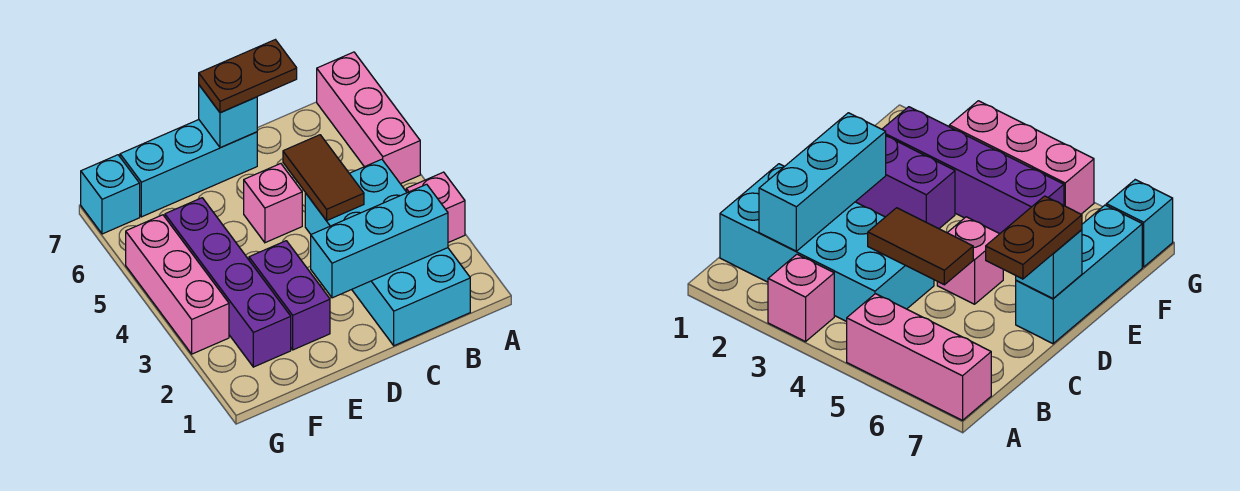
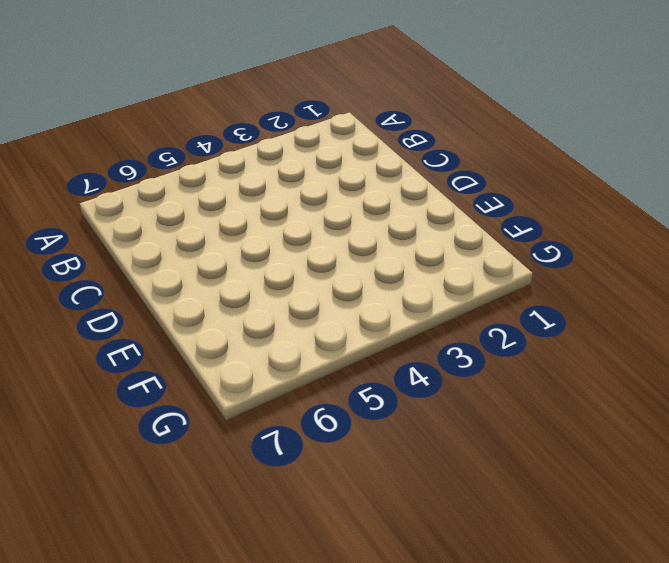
none -> pink 1x1 brick [406,172,465,243]
none -> pink 1x3 brick [317,52,420,184]
none -> cyan 2x4 brick [305,159,470,346]

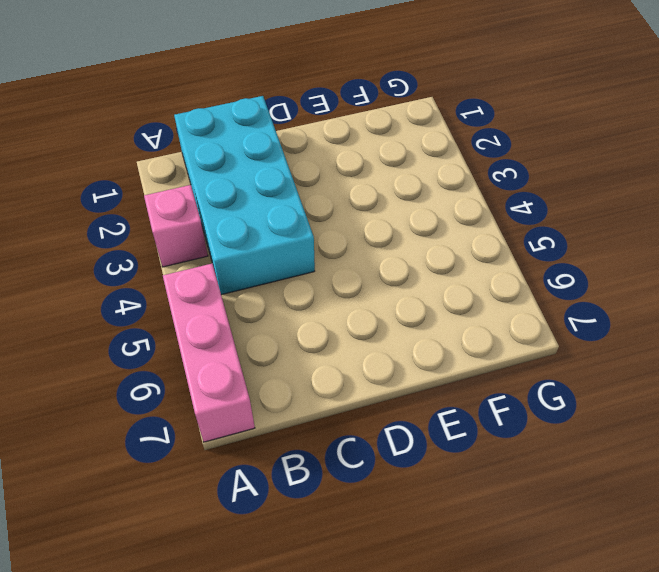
none -> pink 1x1 brick [244,164,302,243]
none -> cyan 1x3 brick [120,120,257,217]
none -> purple 1x2 brick [249,241,330,350]

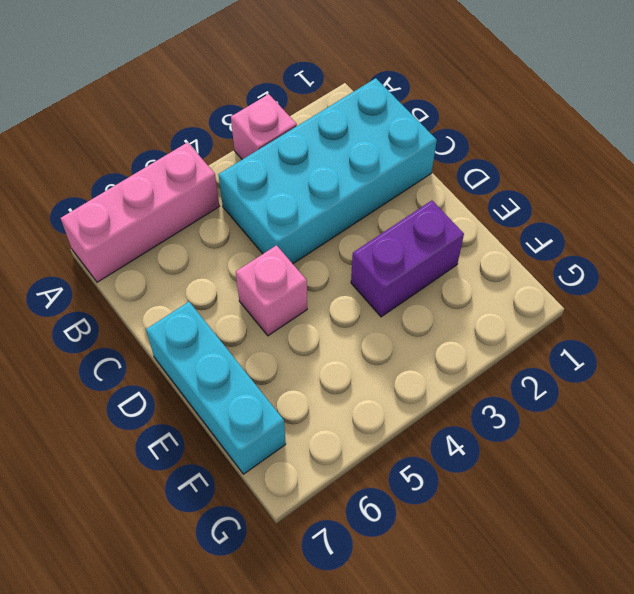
none -> purple 1x4 brick [165,198,291,367]
none -> pink 1x3 brick [126,215,229,354]
none -> cyan 1x1 brick [81,155,140,234]

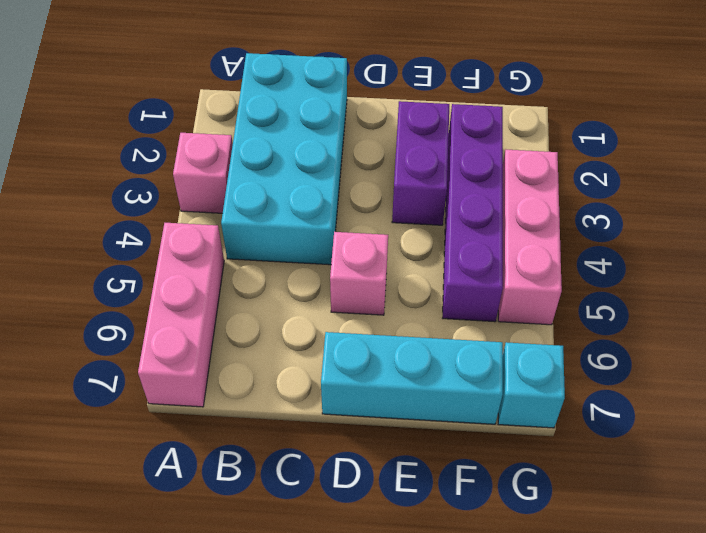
none -> cyan 1x3 brick [311,184,448,298]
none -> brown 1x2 tile [283,135,364,221]
none -> cyan 1x1 brick [199,85,257,148]

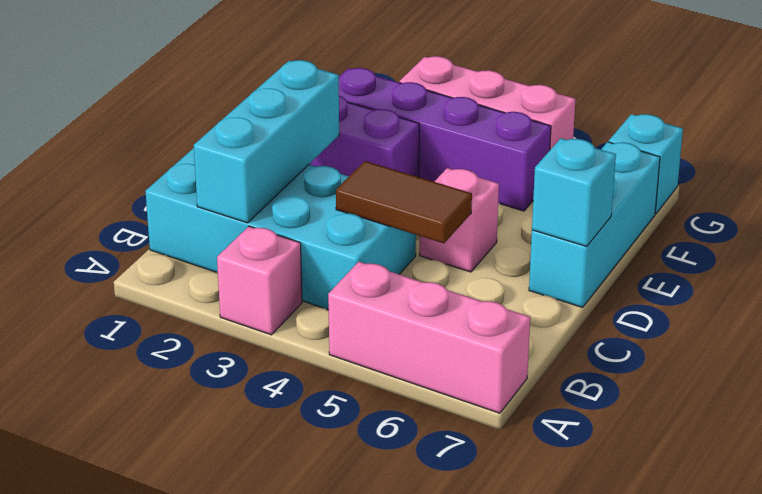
none -> brown 1x2 plate [199,40,297,113]

